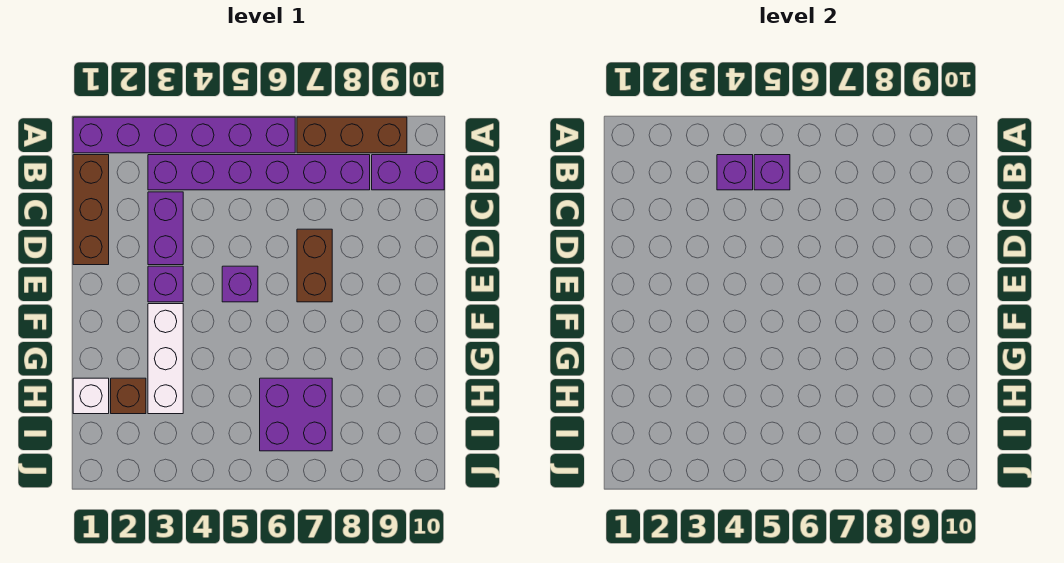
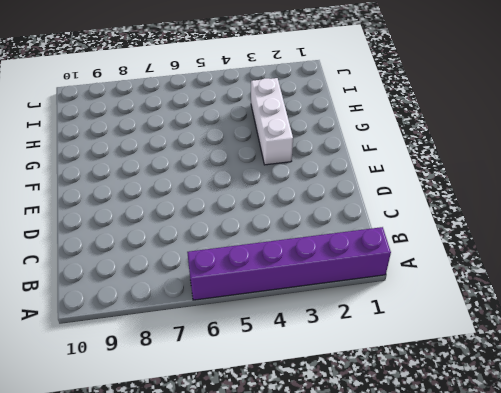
none -> brown 1x3 brick [297,117,407,153]
none -> brown 1x3 brick [73,155,109,265]
none -> purple 1x6 brick [148,155,370,190]

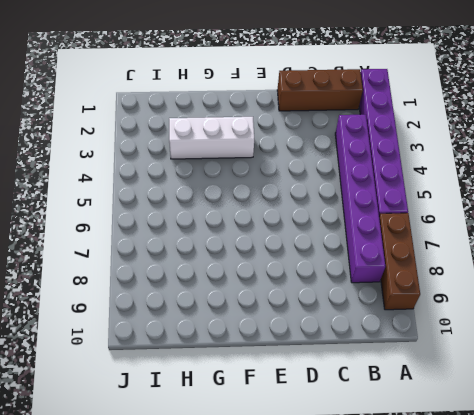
none -> purple 1x2 brick [372,155,444,190]
none -> purple 1x2 brick [148,192,183,265]
none -> brown 1x2 brick [297,229,332,302]

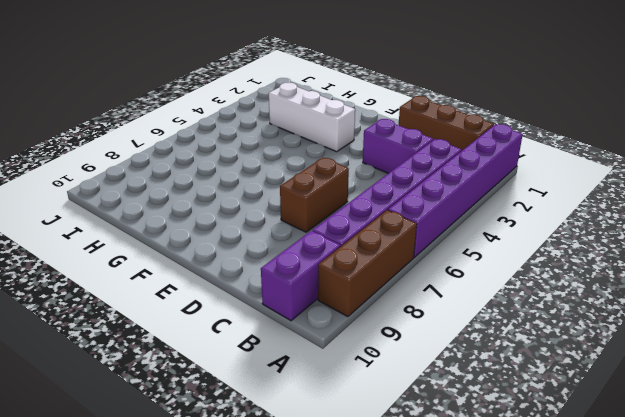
brown 1x2 brick [280,158,349,232] -> brown 1x2 brick turned to [297,229,332,302]
none -> purple 1x1 brick [148,266,183,302]
none -> purple 1x1 brick [222,266,258,302]
none -> white 1x1 brick [73,378,109,414]

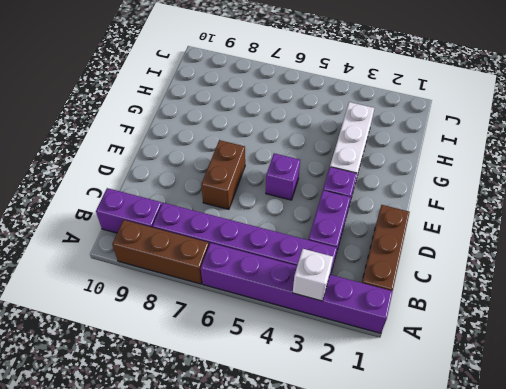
white 1x1 brick [293,249,333,301] -> white 1x1 brick moved to [73,378,109,414]
none -> brown 1x1 brick [111,378,146,414]
none -> purple 2x2 brick [260,378,332,451]
none -> purple 1x1 brick [717,155,753,190]

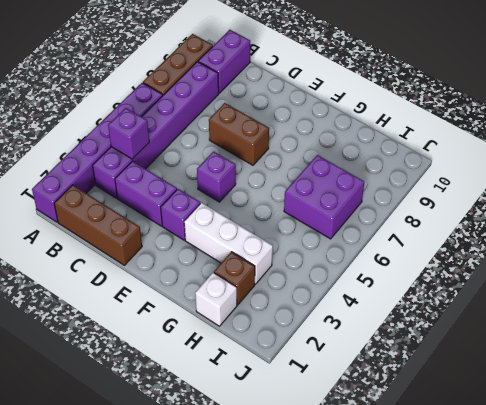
none -> purple 1x1 brick [754,155,790,190]

